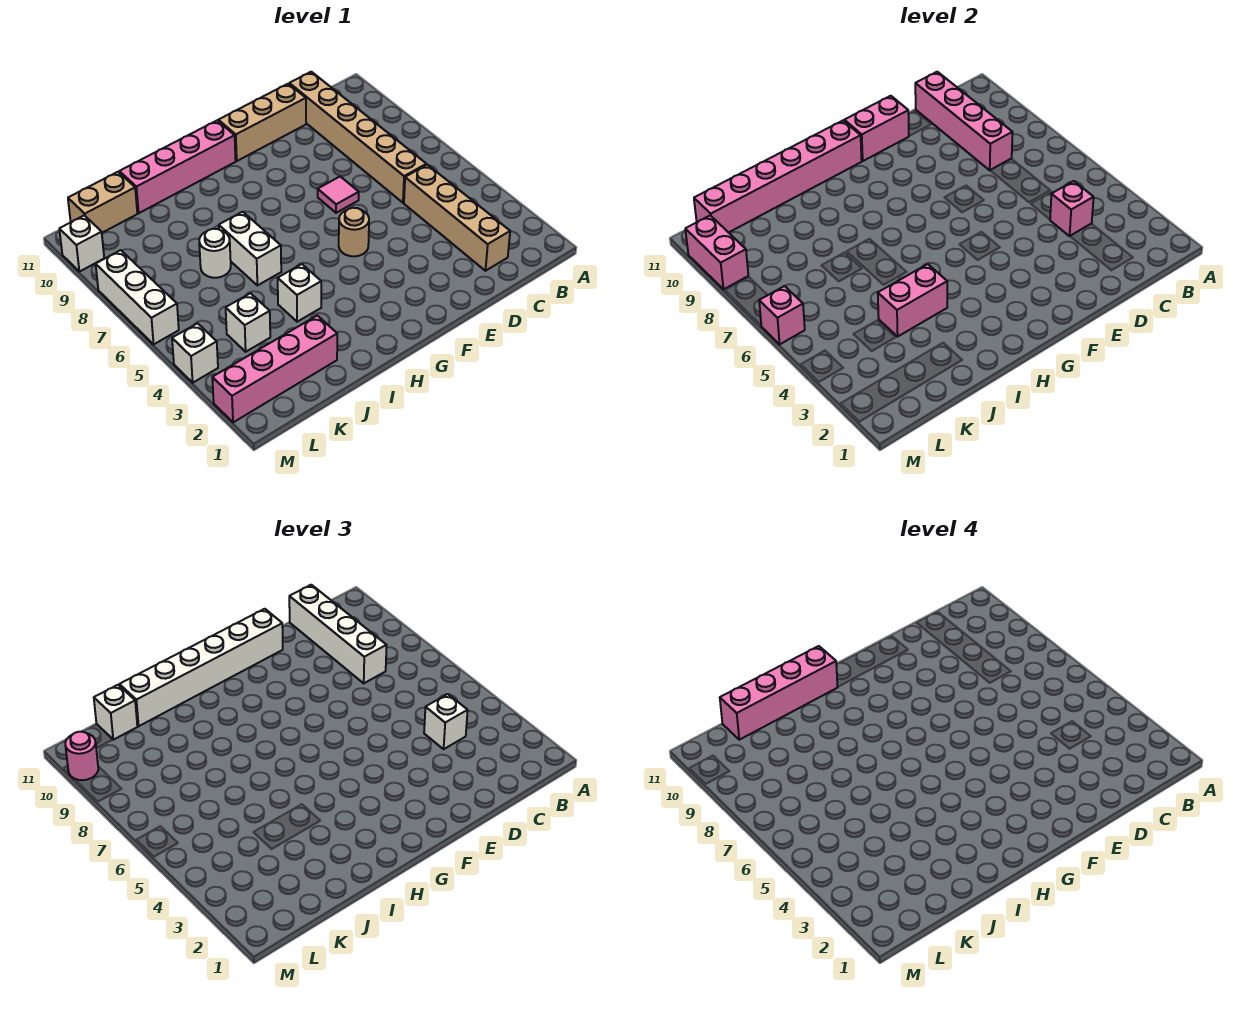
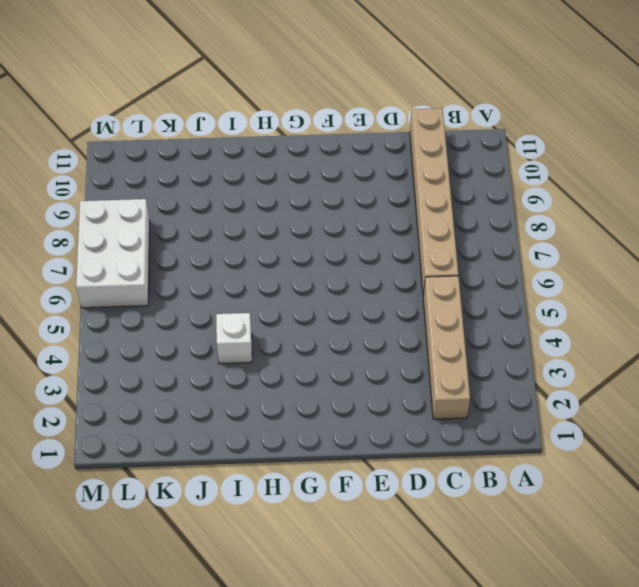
white 2x3 brick [76,199,150,308] -> white 1x3 brick [96,250,179,344]
none -> tan 1x3 brick [218,84,306,161]
none -> pink 1x1 tile [318,176,359,213]
none -> tan 1x1 round brick [339,208,369,256]

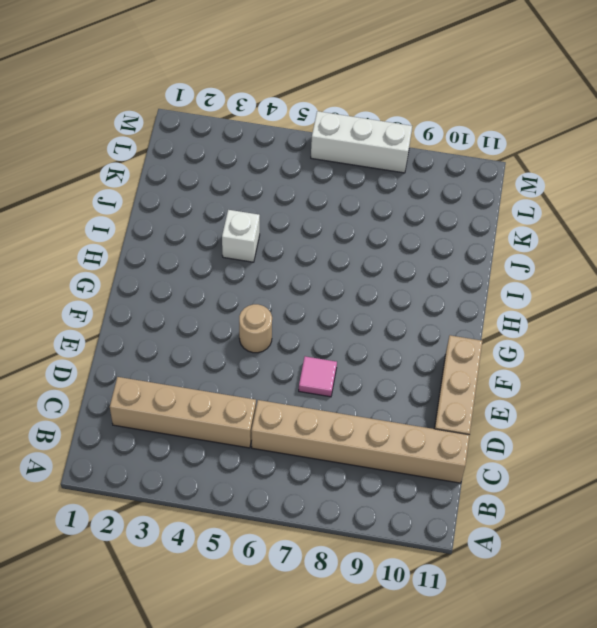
none -> pink 1x4 brick [119,121,236,213]
none -> white 1x2 brick [219,212,281,285]
none -> pink 1x4 brick [212,316,337,422]

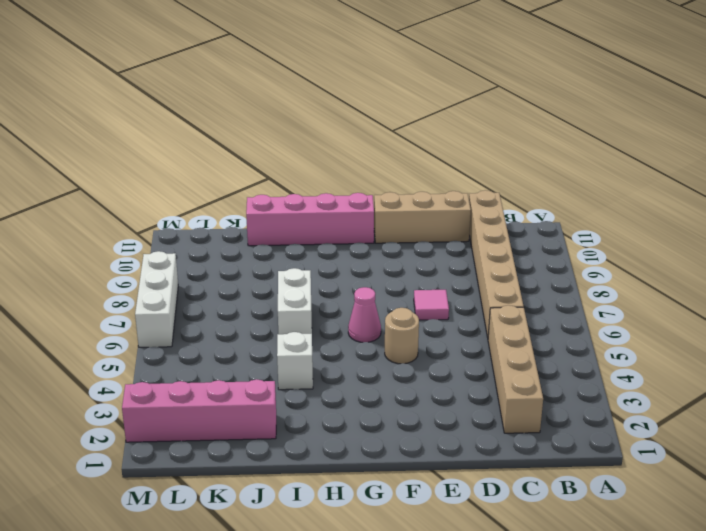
pink 1x1 cone [348,287,381,342] -> none
none -> white 1x1 round brick [199,229,231,278]
none -> white 1x1 brick [226,293,270,352]
none -> tan 1x2 brick [68,172,137,233]

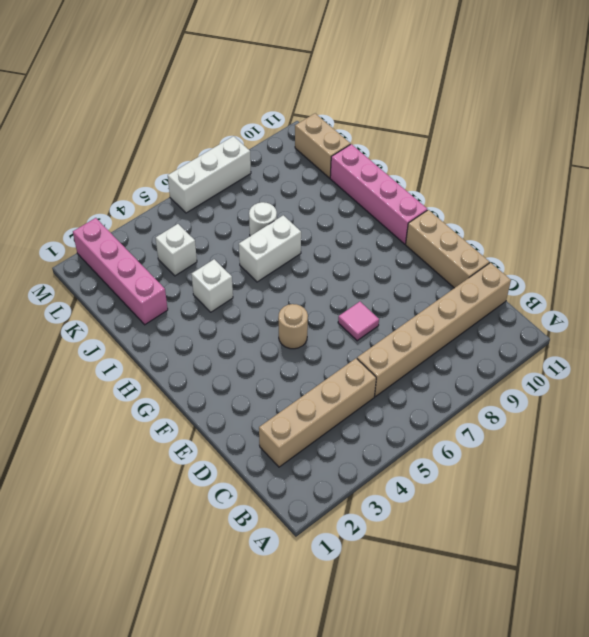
none -> white 1x1 brick [172,323,218,383]
none -> white 1x1 brick [59,215,104,272]
none -> pink 1x1 brick [1050,181,1094,236]

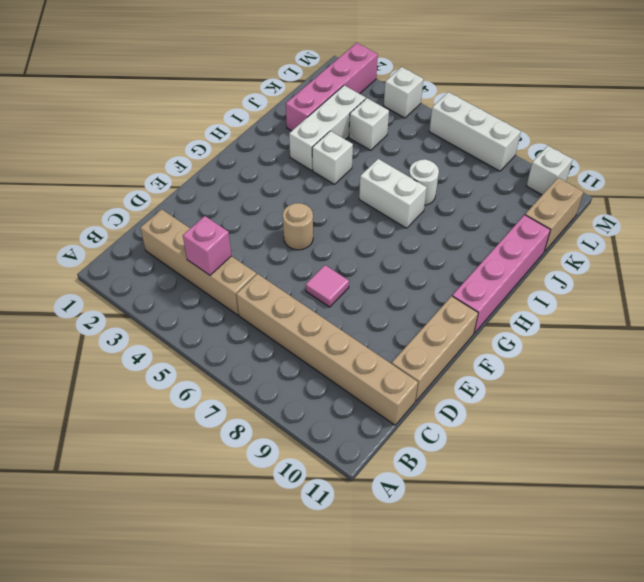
white 1x3 brick [289,85,366,170] -> none
none -> pink 1x4 brick [915,72,1013,170]
none -> pink 1x2 brick [844,96,909,161]
none -> pink 1x6 brick [694,121,862,233]

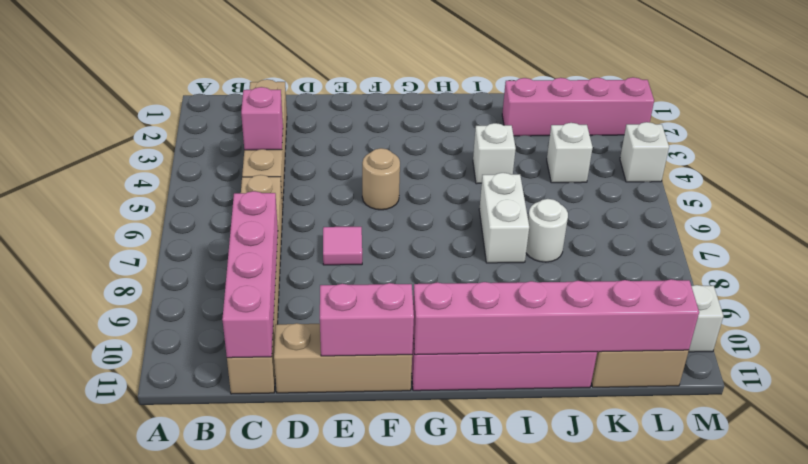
none -> white 1x3 brick [96,250,179,344]
none -> pink 1x2 brick [878,264,947,336]
none -> pink 1x1 brick [759,286,805,344]

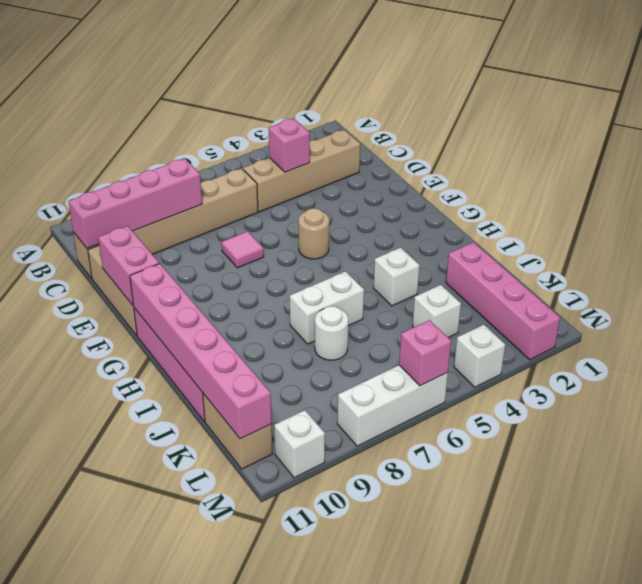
none -> pink 1x2 brick [878,264,947,336]
none -> pink 1x2 brick [685,215,748,289]
none -> white 1x1 brick [424,694,468,749]

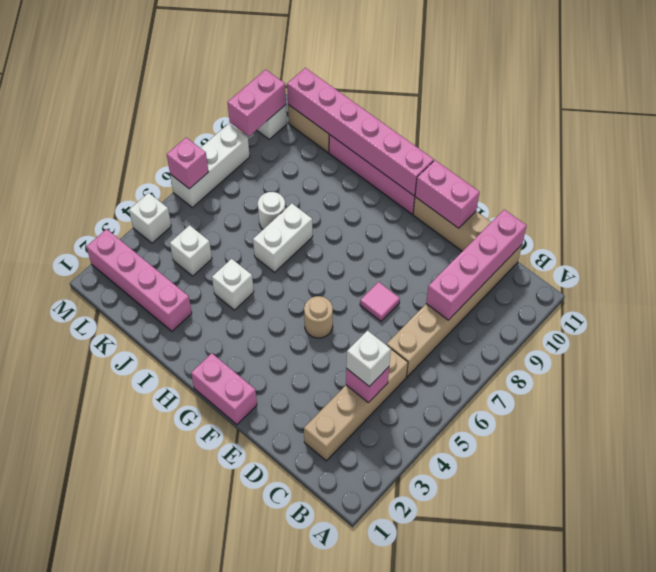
pink 1x2 brick [191,353,257,424] -> pink 1x2 brick moved to [878,264,947,336]
none -> white 1x4 brick [289,585,387,683]
none -> white 1x6 brick [119,609,283,726]
none -> white 1x1 brick [94,685,137,740]

